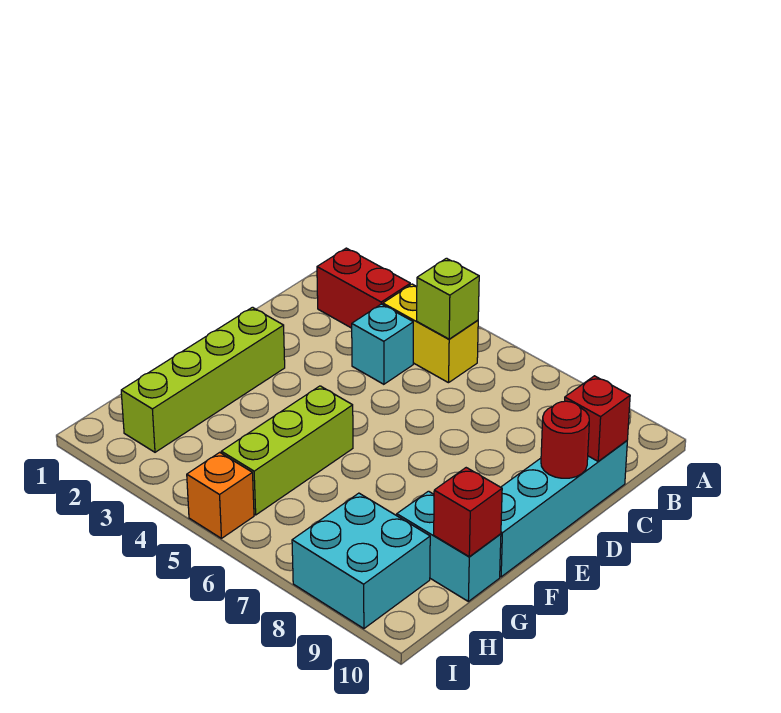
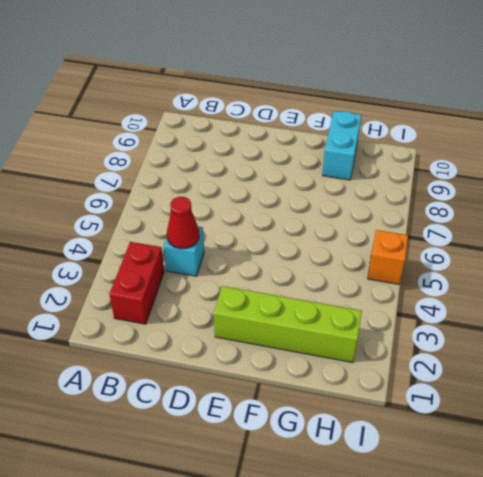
red 1x1 cone [167,197,199,249] -> none
none -> yellow 1x2 brick [383,284,478,383]
none -> cyan 1x4 brick [500,441,627,577]
none -> lime 1x3 brick [221,386,353,515]

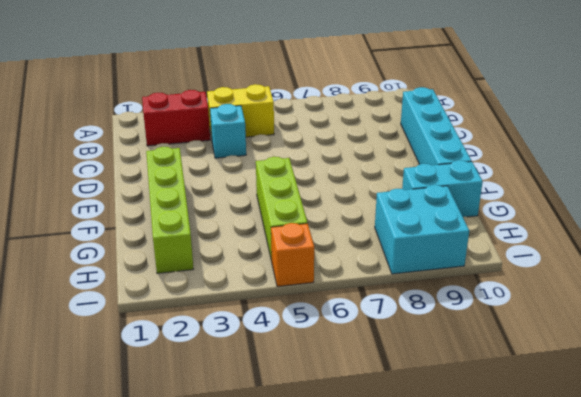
none -> lime 1x1 brick [417,258,479,339]
none -> red 1x1 brick [565,376,630,461]
none -> red 1x1 round brick [541,401,589,478]

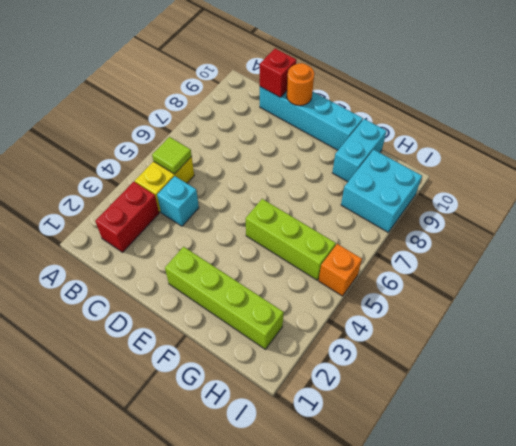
lime 1x1 tile [152,137,192,174] -> lime 1x1 brick [417,258,479,339]
orange 1x1 round brick [287,63,314,106] -> red 1x1 round brick [541,401,589,478]
none -> red 1x1 brick [434,468,502,557]

